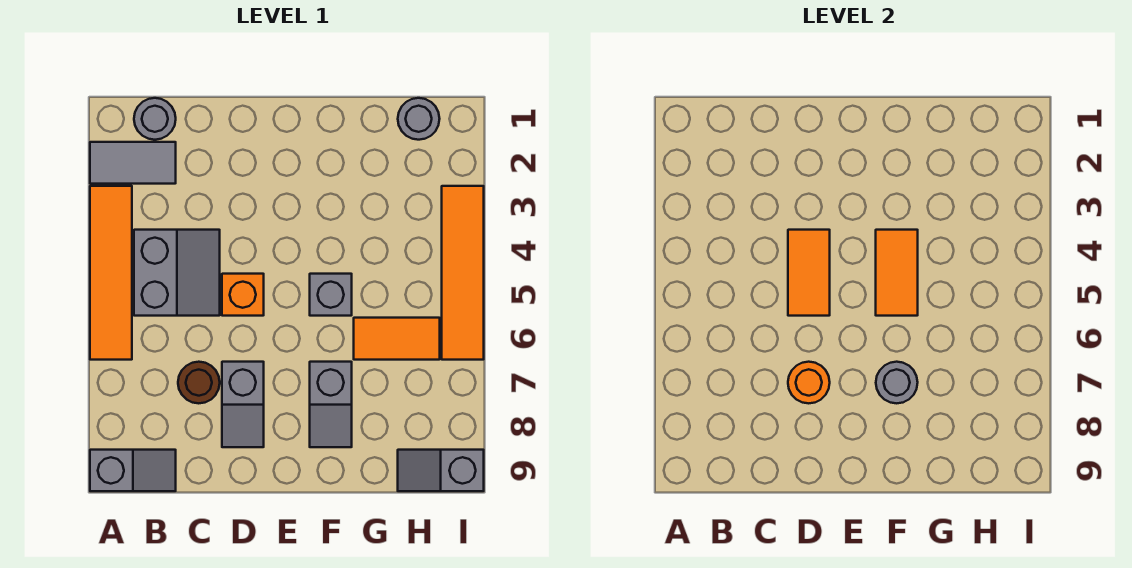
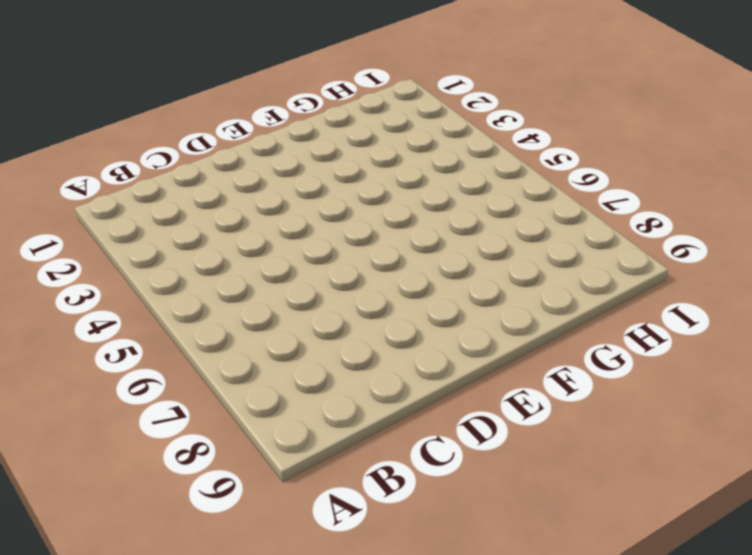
none -> grey 1x2 tile [90,142,176,184]
none -> orange 1x4 tile [90,186,132,360]
none -> grey 1x2 slope [90,450,176,491]

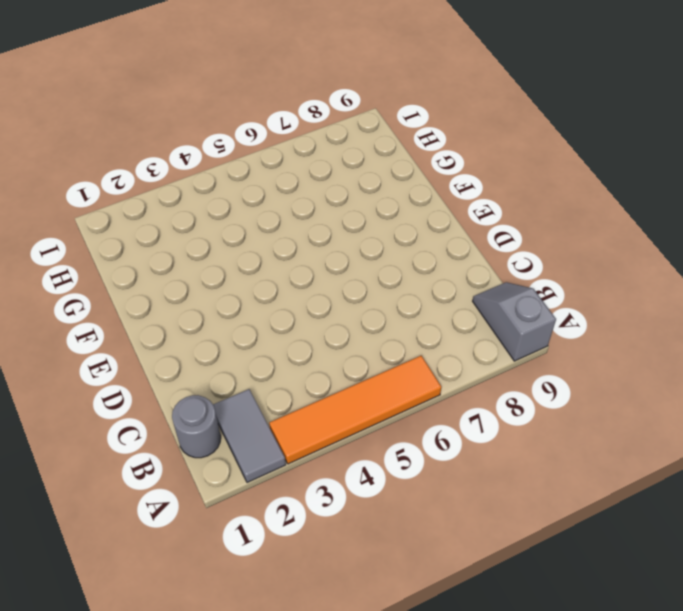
none -> grey 2x2 slope [134,230,220,316]
none -> brown 1x1 round brick [178,362,220,403]
none -> orange 1x1 brick [222,274,264,316]

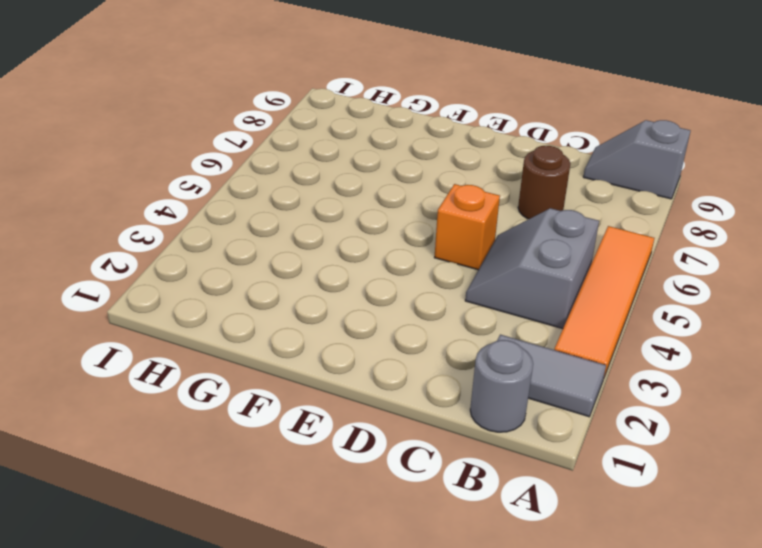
none -> grey 1x2 slope [222,362,264,447]
none -> grey 1x1 brick [310,274,352,316]
none -> grey 1x2 slope [310,362,352,447]

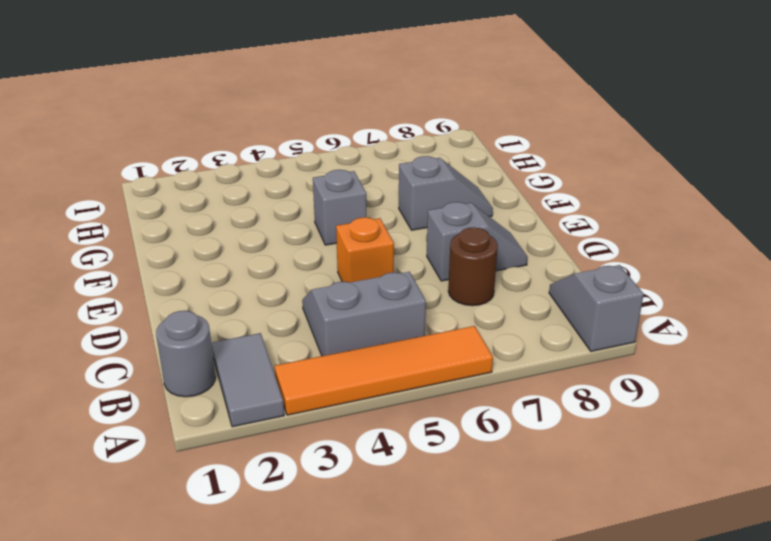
none -> orange 1x2 tile [354,318,440,360]
none -> grey 1x1 round brick [398,98,440,140]
none -> grey 1x2 slope [398,450,484,491]

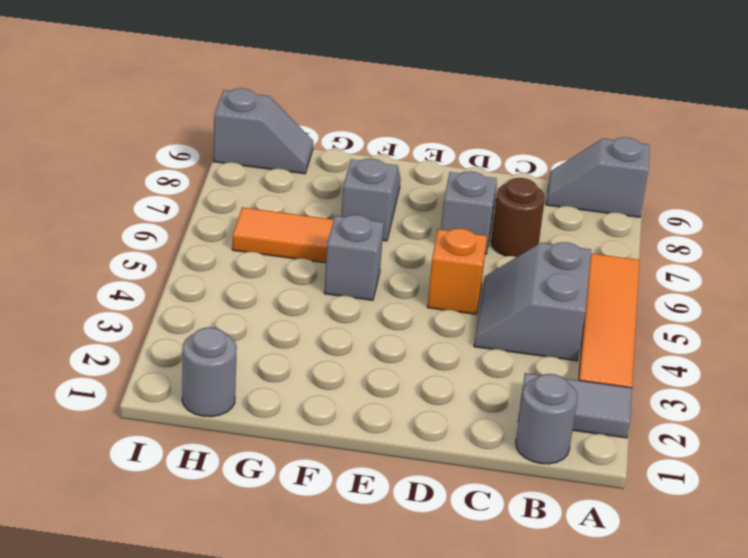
none -> orange 1x4 tile [442,186,484,360]
none -> orange 1x2 tile [788,230,830,316]
none -> orange 1x1 round brick [788,362,830,403]

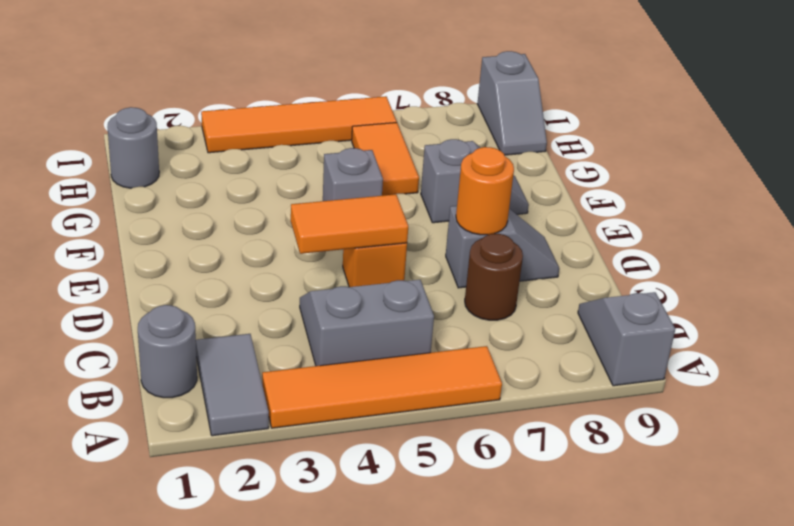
none -> orange 1x2 tile [876,230,918,316]
none -> grey 1x1 round brick [876,362,918,403]

